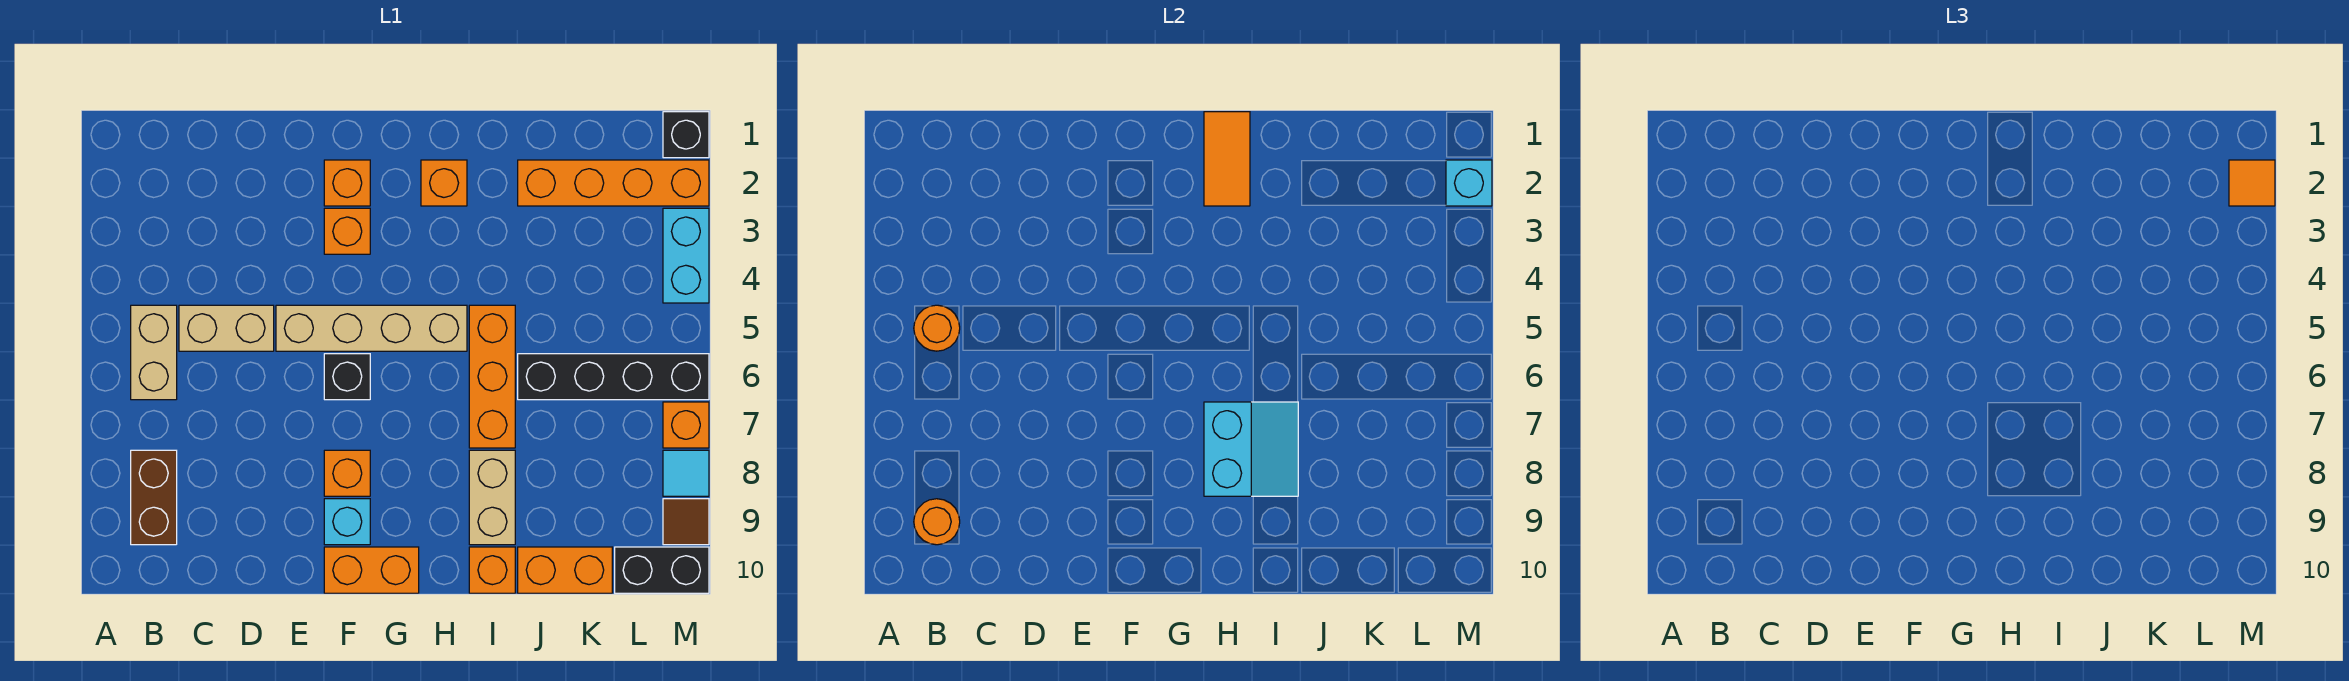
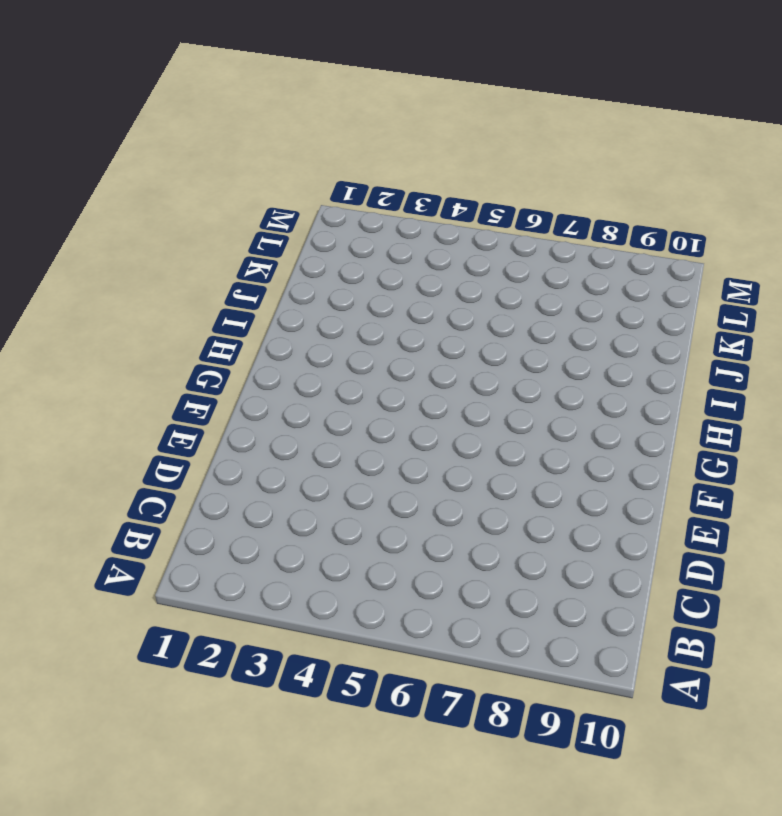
none -> tan 1x2 brick [131,305,177,400]
none -> brown 1x2 brick [131,450,177,545]
none -> tan 1x2 brick [179,305,274,351]

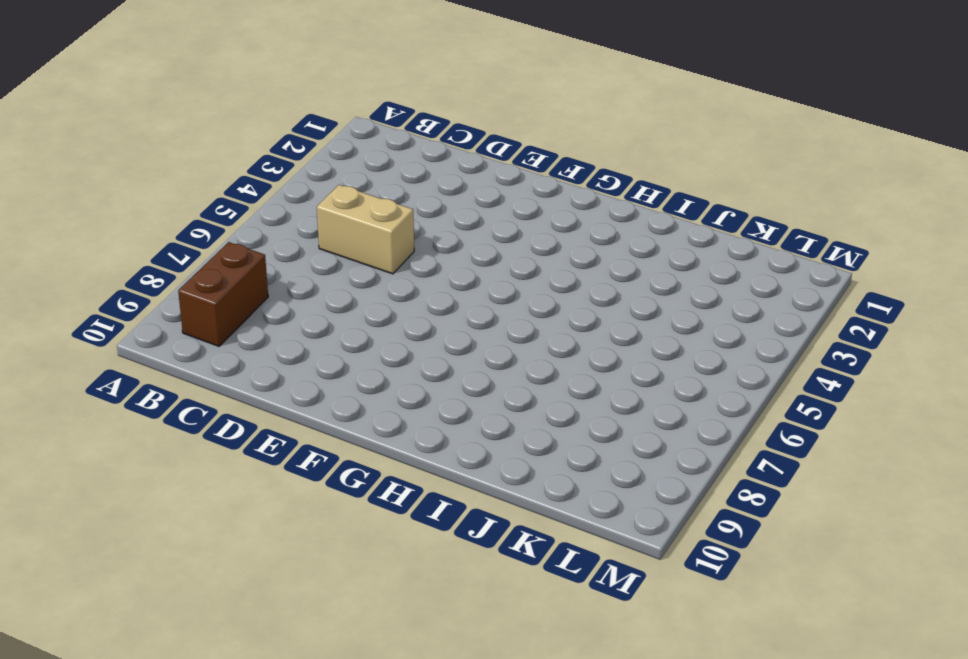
none -> tan 1x2 brick [131,305,177,400]
none -> tan 1x4 brick [276,305,467,351]
none -> orange 1x1 brick [324,160,370,206]

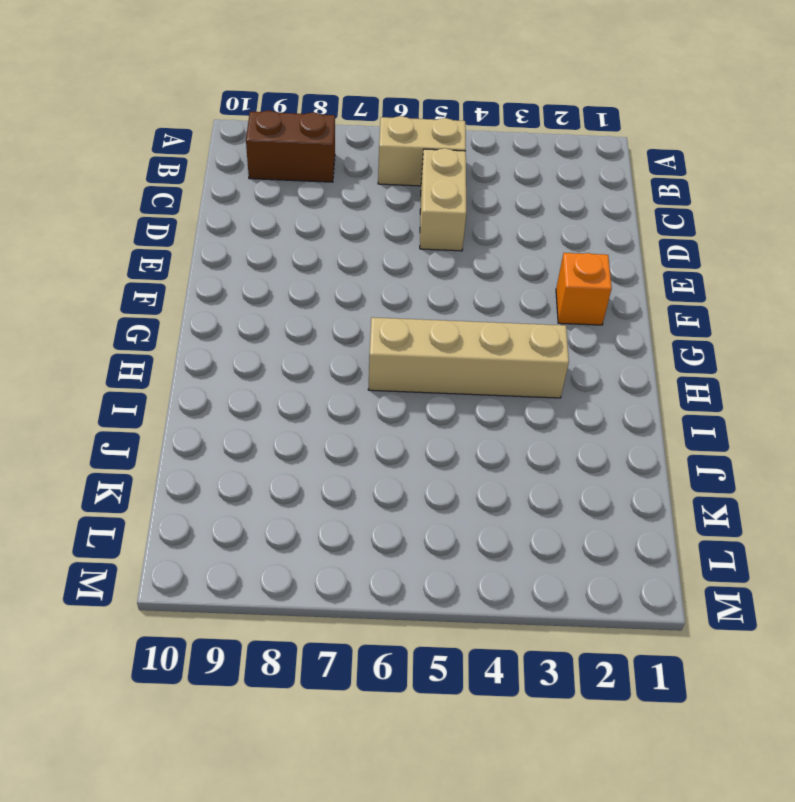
tan 1x4 brick [368,317,569,398] -> tan 1x4 brick turned to [276,305,467,351]
none -> orange 1x1 brick [324,208,370,254]
none -> black 1x1 brick [324,354,370,400]
none -> orange 1x1 brick [324,450,370,496]

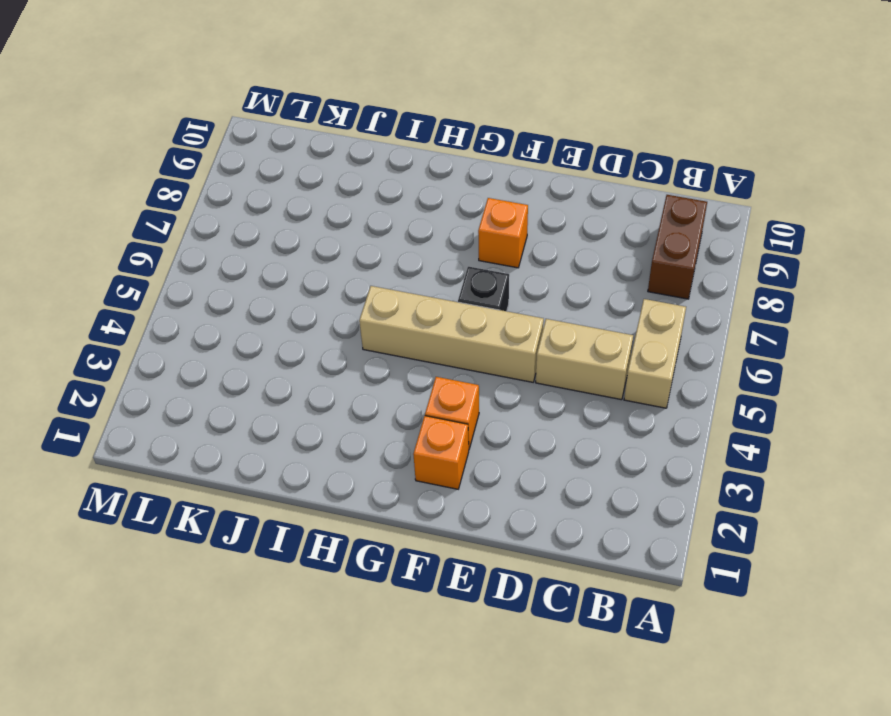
none -> cyan 1x1 brick [324,499,370,545]
none -> orange 1x2 brick [324,547,419,593]
none -> orange 1x1 brick [421,160,467,206]

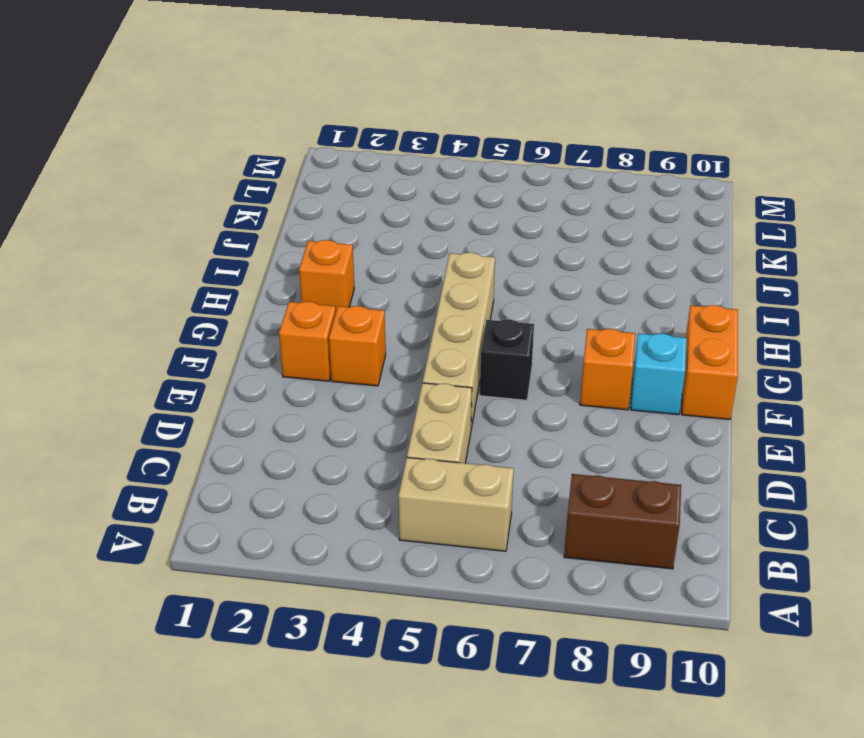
none -> orange 1x3 brick [469,305,515,448]
none -> tan 1x2 brick [469,450,515,545]
none -> orange 1x1 brick [469,547,515,593]

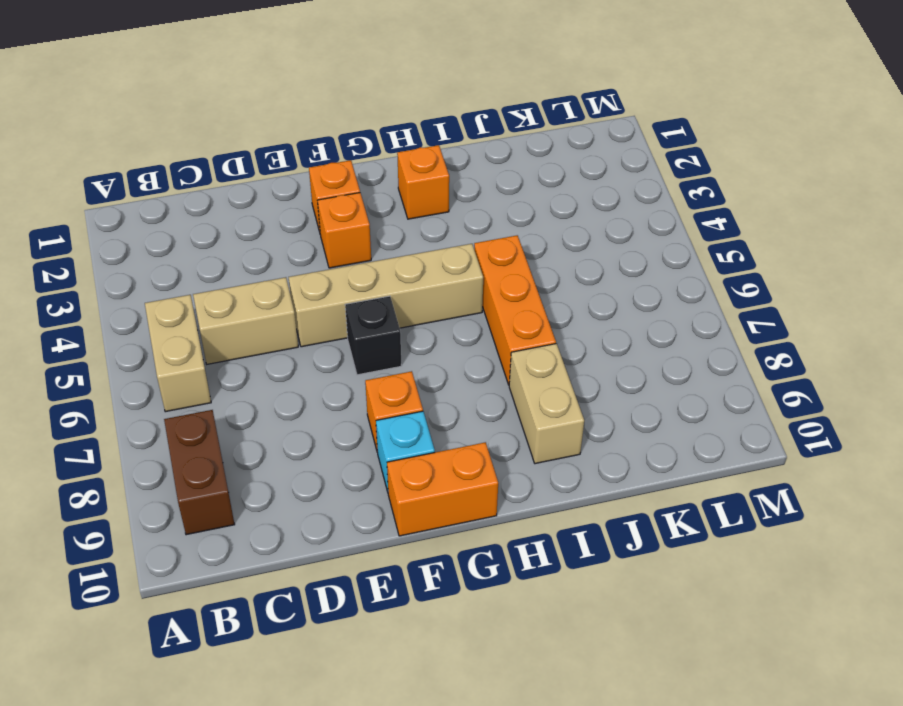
none -> orange 1x1 brick [469,547,515,593]
none -> orange 1x4 brick [518,160,709,206]
none -> black 1x4 brick [518,354,709,400]

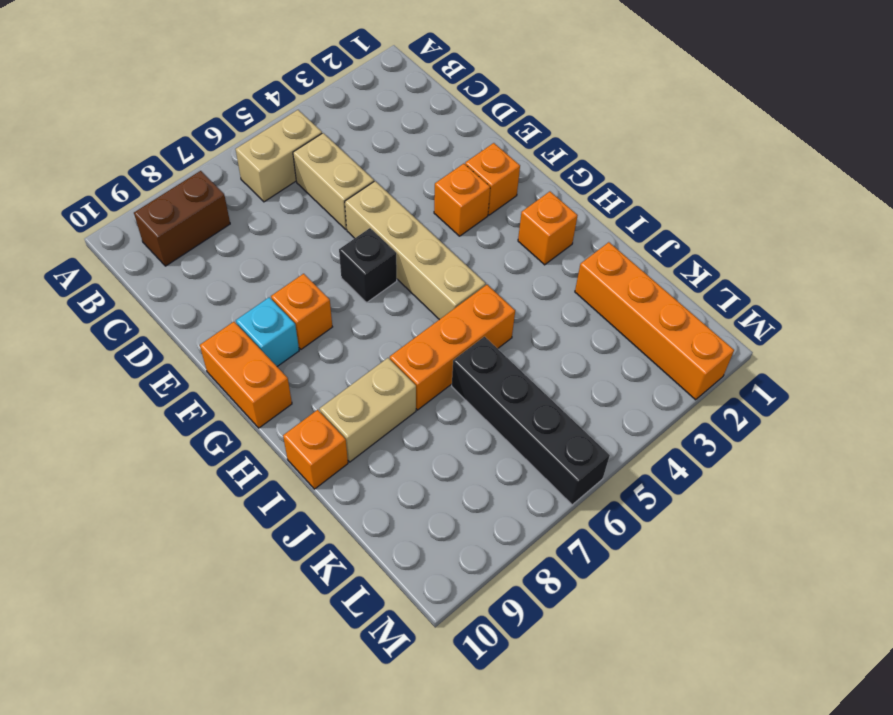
none -> orange 1x2 brick [518,547,612,593]
none -> black 1x2 brick [615,547,709,593]
none -> black 1x1 brick [663,112,709,158]

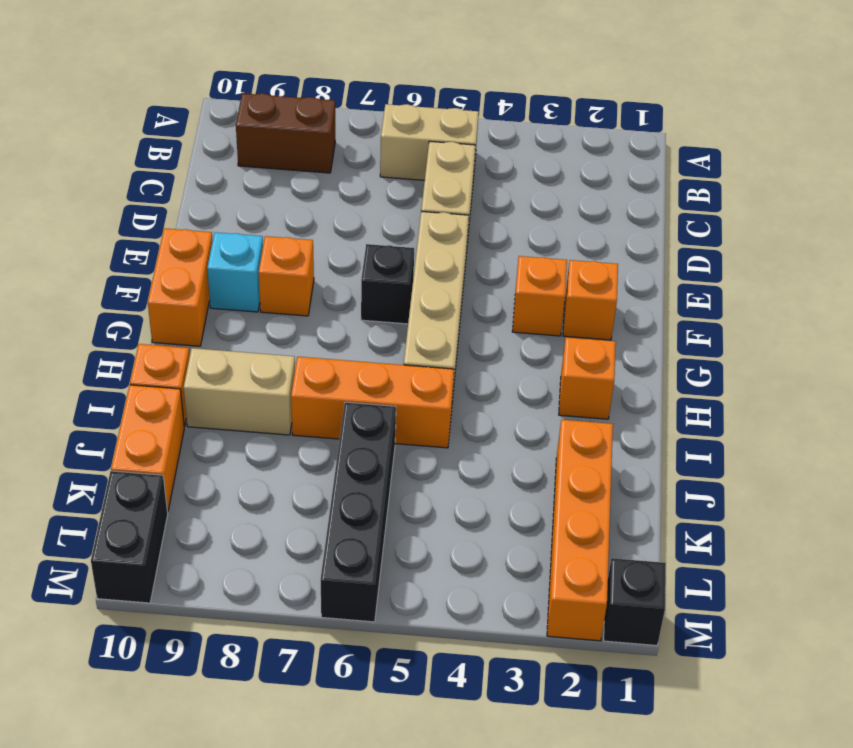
none -> cyan 1x2 brick [663,208,709,303]
none -> orange 1x1 brick [663,402,709,448]
none -> cyan 1x1 tile [663,450,709,496]

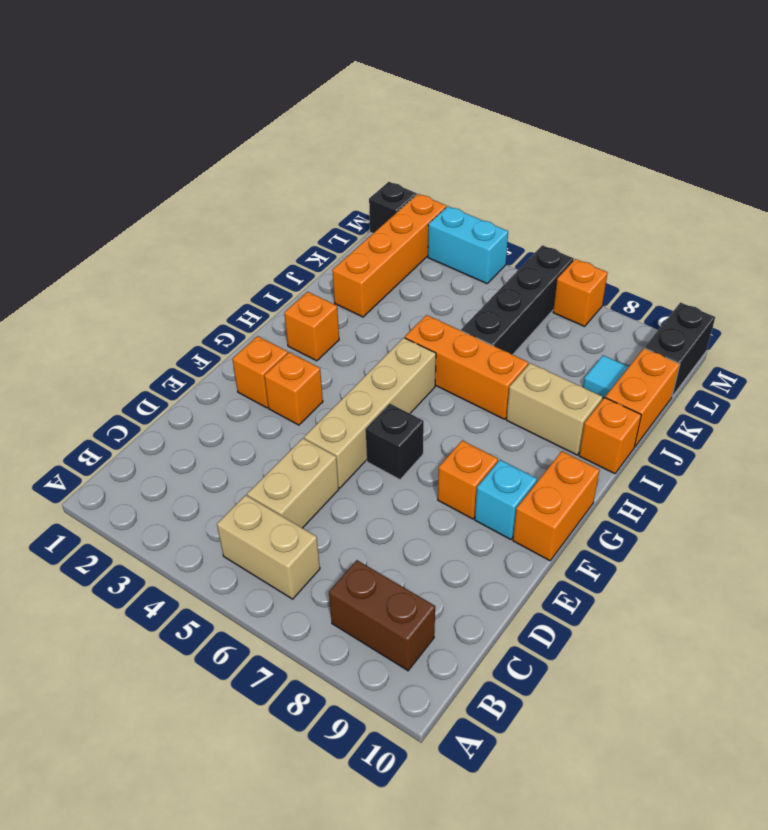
cyan 1x1 tile [583,355,628,398] -> cyan 1x1 tile moved to [663,450,709,496]
none -> brown 1x1 tile [663,499,709,545]
none -> orange 1x1 round brick [914,305,960,351]
none -> orange 1x1 round brick [914,499,960,545]

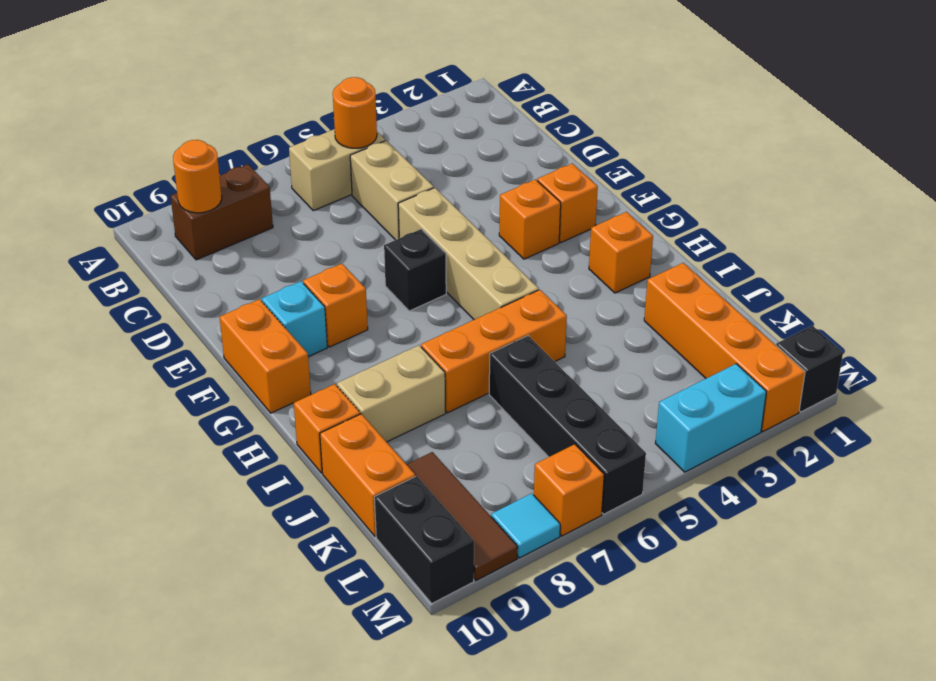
brown 1x3 tile [406,452,518,580] -> brown 1x1 tile [663,499,709,545]
none -> orange 1x2 tile [1204,112,1250,206]
none -> cyan 2x2 slope [1204,402,1298,496]
none -> cyan 1x1 brick [1446,160,1492,206]

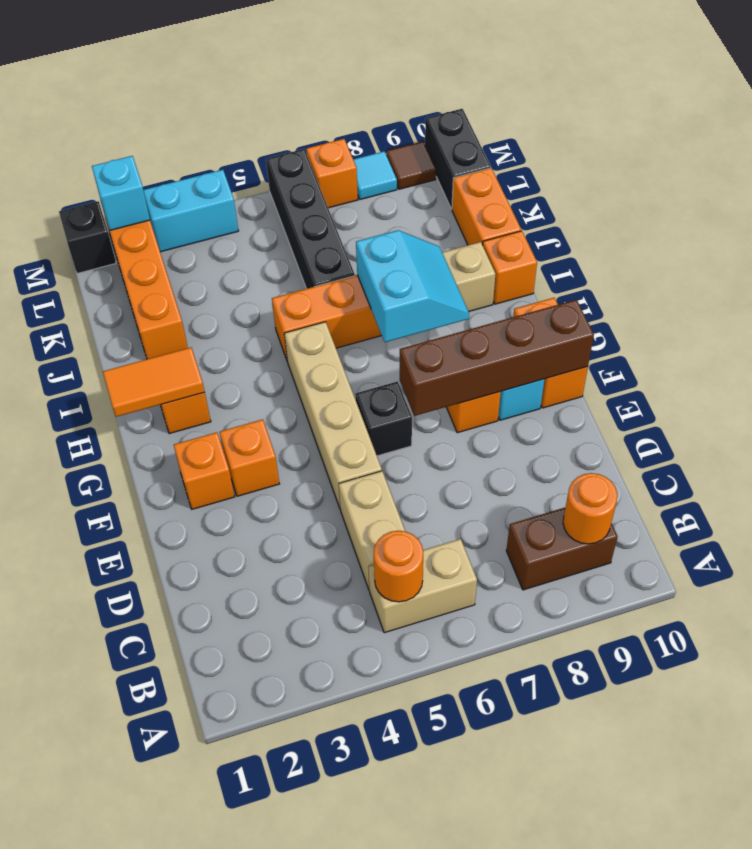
brown 1x4 brick [400,300,594,416] -> none
cyan 2x2 slope [356,230,469,342] -> cyan 2x2 slope turned to [1204,402,1298,496]
none -> orange 1x1 tile [2229,160,2275,206]

